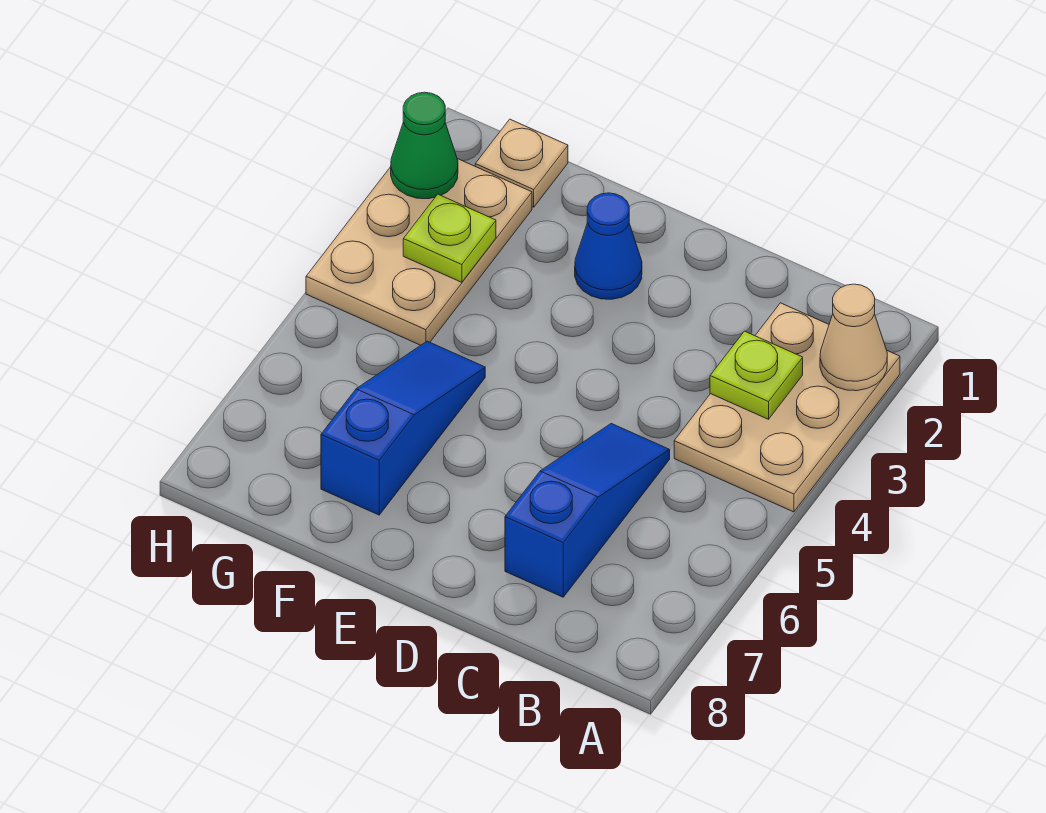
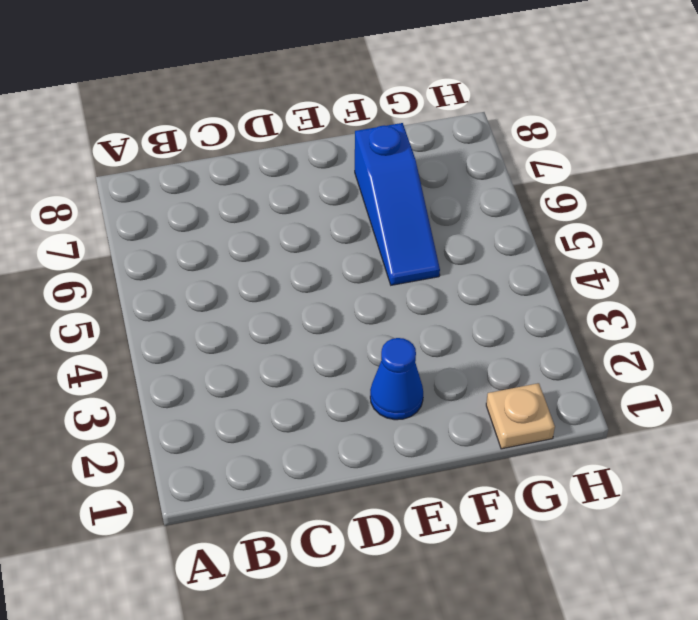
none -> tan 2x3 plate [674,303,900,512]
none -> blue 1x3 slope [505,423,670,597]

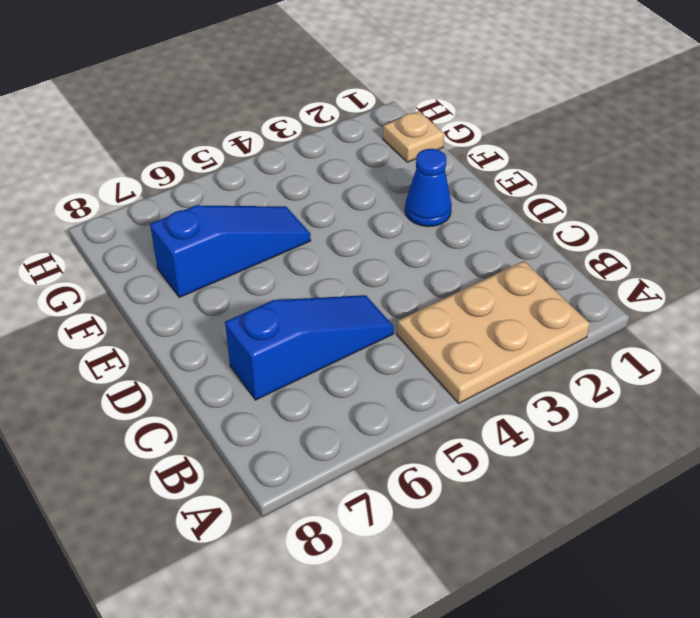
none -> tan 2x3 plate [306,159,532,345]
none -> tan 1x1 cone [820,284,887,391]

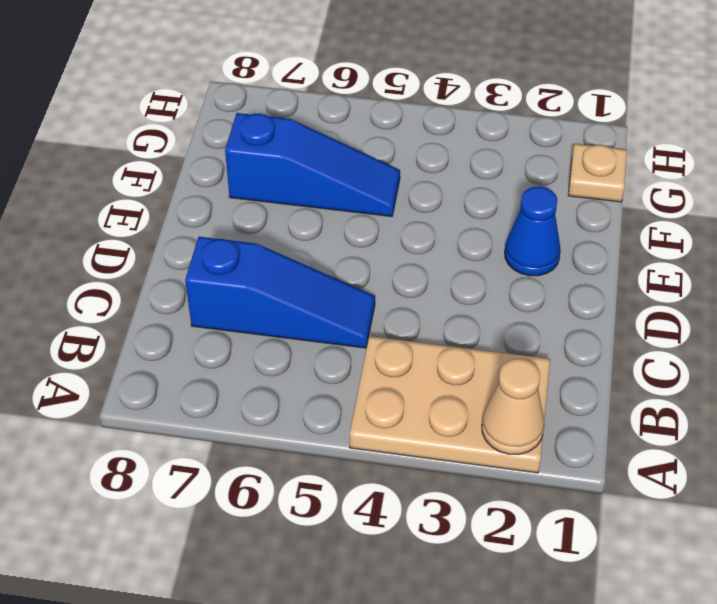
none -> tan 2x3 plate [306,159,532,345]
none -> lime 1x1 plate [710,331,803,419]

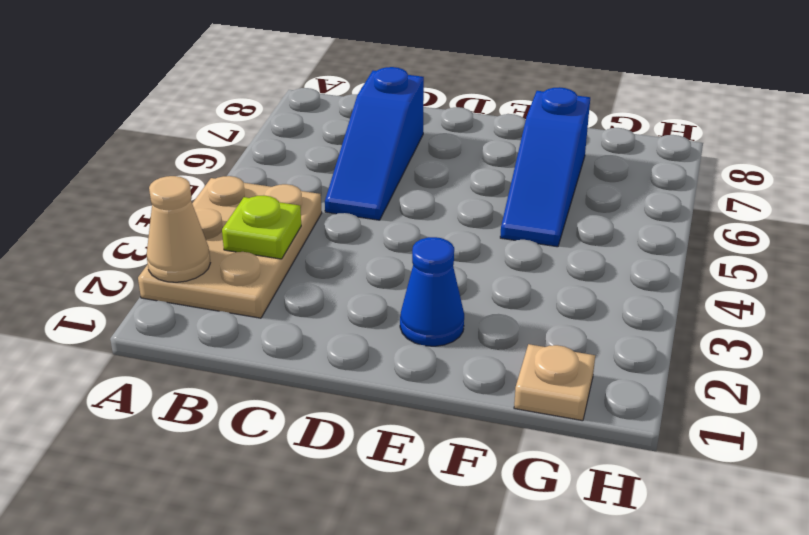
none -> tan 2x3 plate [306,159,532,345]
none -> lime 1x1 plate [403,194,496,282]

